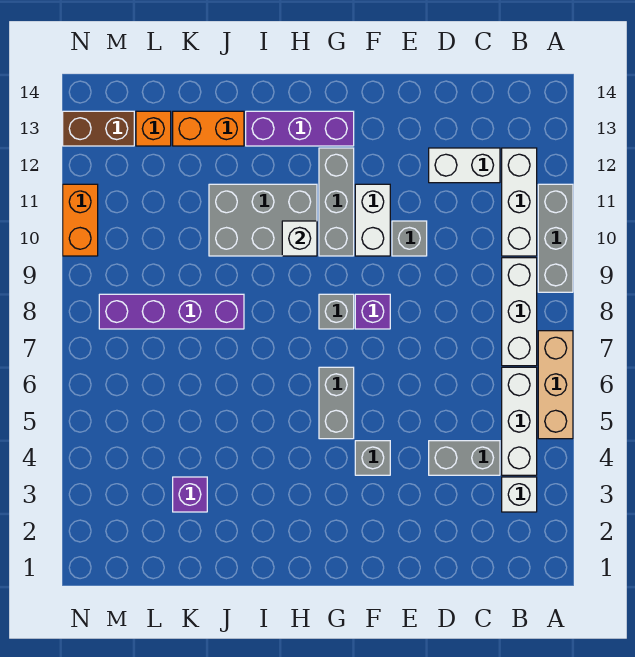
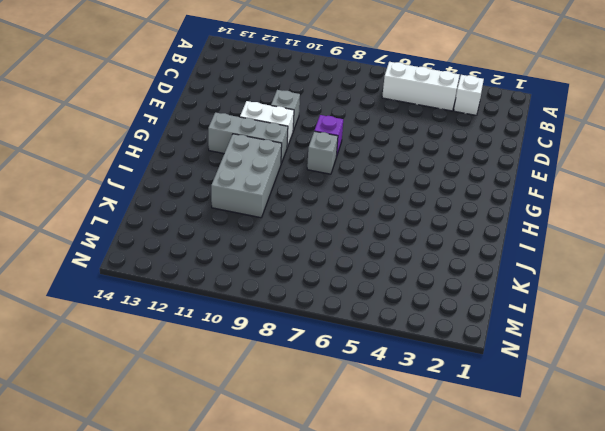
none -> tan 1x3 brick [538,331,573,439]
none -> grey 1x3 brick [538,184,573,292]
none -> white 1x3 brick [502,258,537,366]

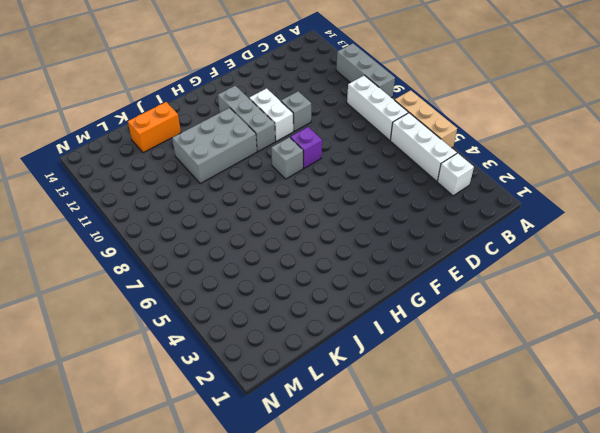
none -> white 1x3 brick [502,148,537,256]
none -> grey 1x2 brick [429,441,500,475]
none -> white 1x2 brick [429,148,500,183]

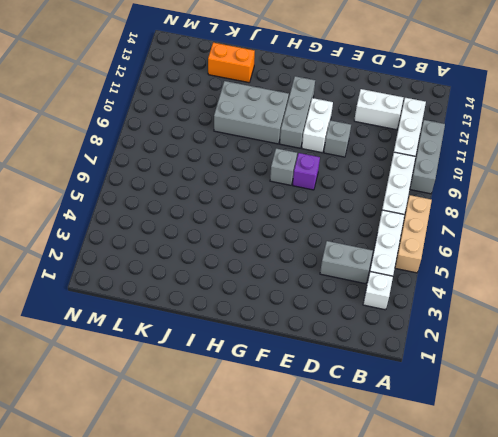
none -> grey 1x1 brick [355,441,390,475]
none -> grey 1x2 brick [319,367,354,439]
none -> purple 1x3 brick [246,111,354,146]

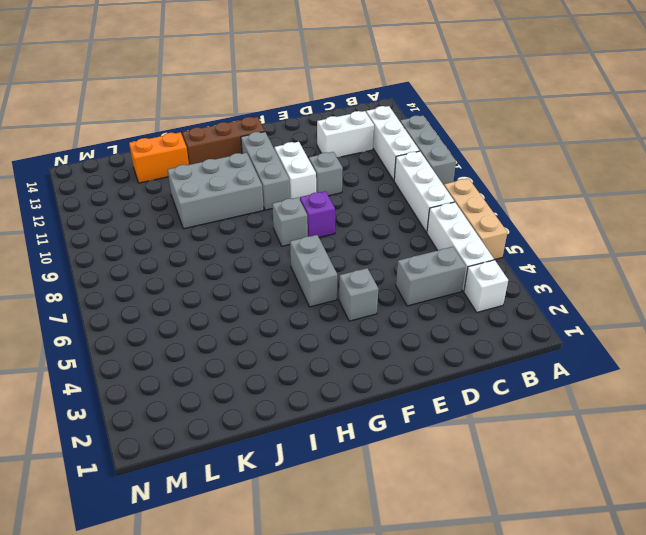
brown 1x3 brick [182,117,265,165] -> purple 1x3 brick [246,111,354,146]
none -> purple 1x4 brick [99,294,244,329]
none -> purple 1x1 brick [173,477,207,512]
none -> orange 1x1 brick [136,111,171,146]

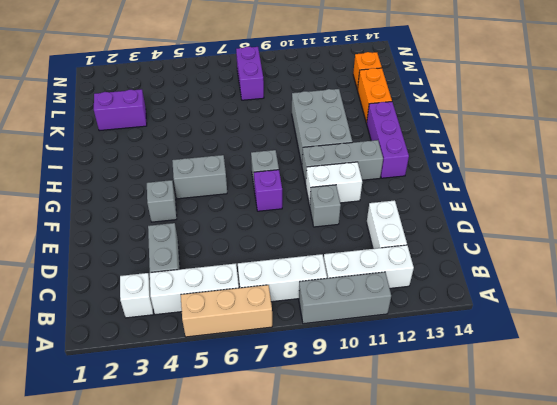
purple 1x2 brick [94,89,147,131] -> purple 1x1 brick [173,477,207,512]
purple 1x2 brick [236,47,264,100] -> purple 1x4 brick [99,294,244,329]
none -> brown 1x2 brick [63,111,134,146]
none -> orange 1x2 brick [63,184,98,256]
none -> white 1x1 brick [282,221,317,256]

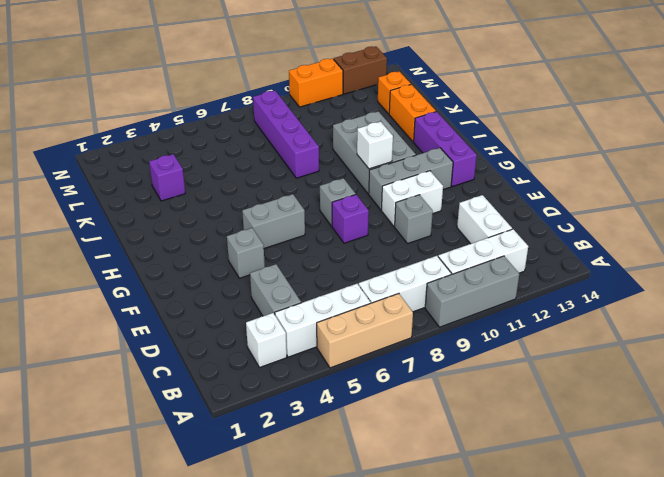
brown 1x2 brick [334,46,387,94] -> brown 1x2 brick turned to [63,111,134,146]

